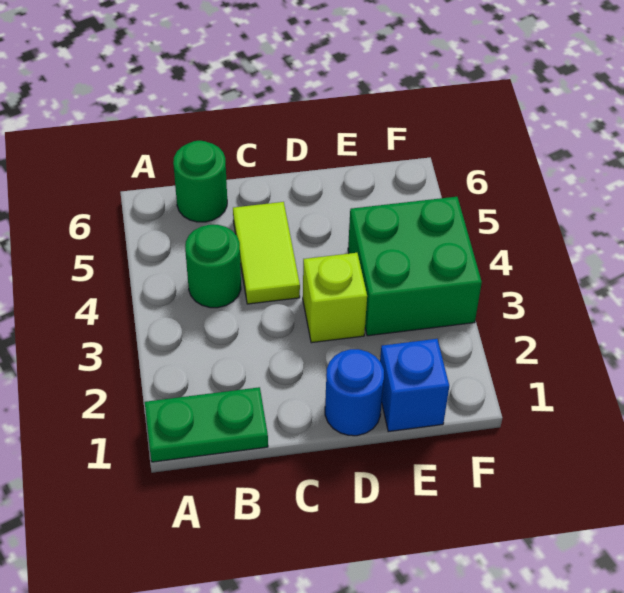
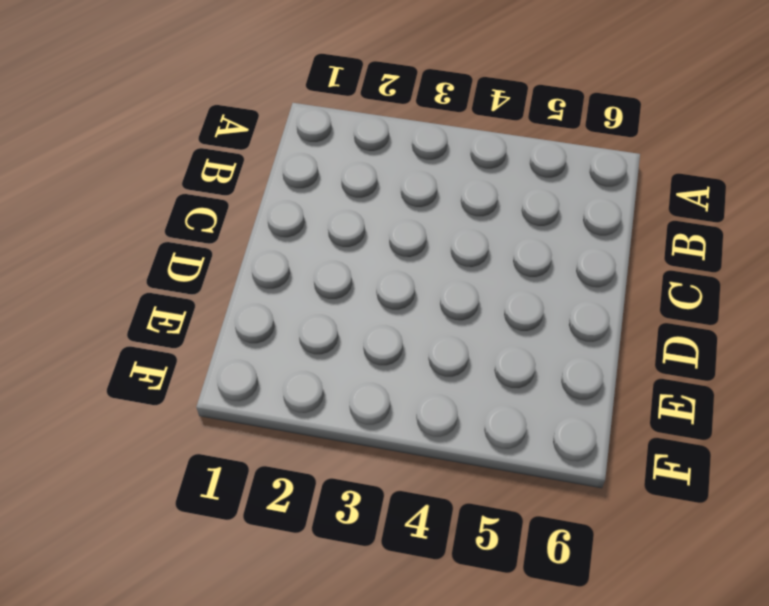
none -> green 1x2 plate [145,387,268,462]
none -> green 1x1 round brick [185,225,241,308]

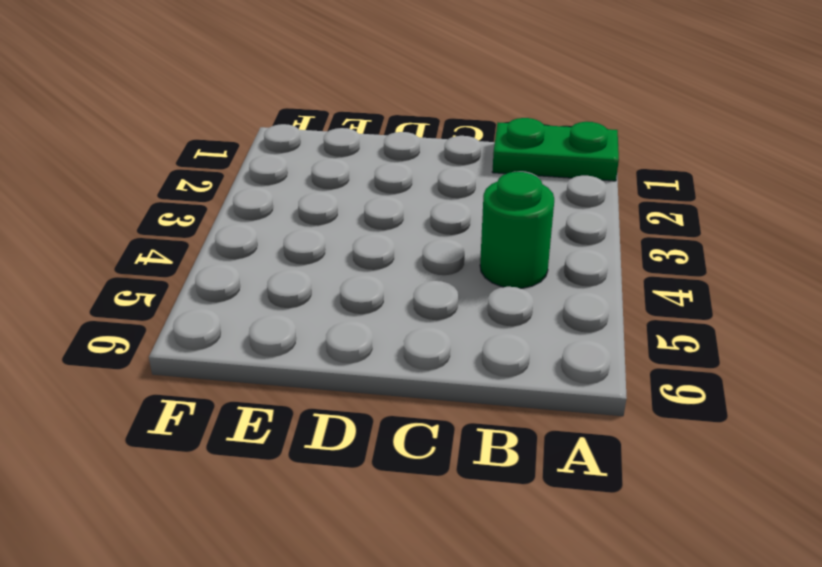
none -> green 1x1 round brick [173,141,227,222]
none -> lime 1x2 tile [233,202,300,304]

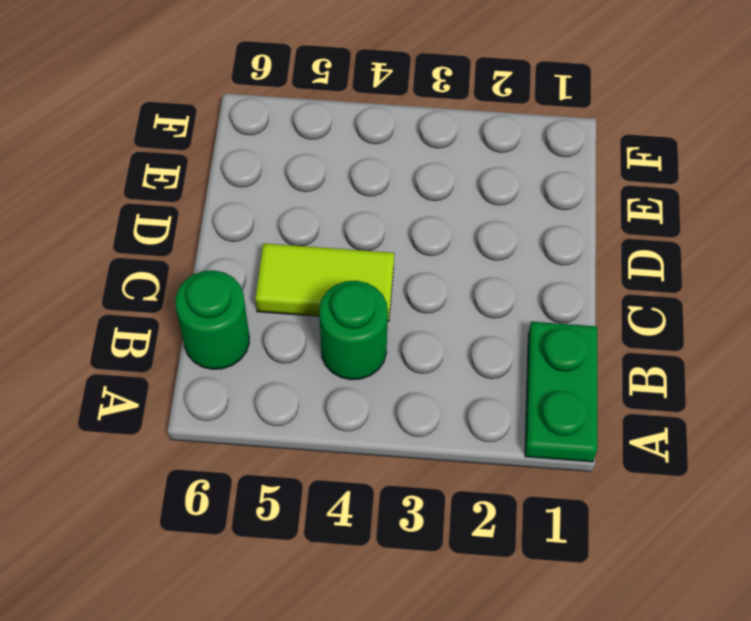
none -> blue 1x1 round brick [325,349,384,436]
none -> lime 1x1 brick [303,253,367,343]

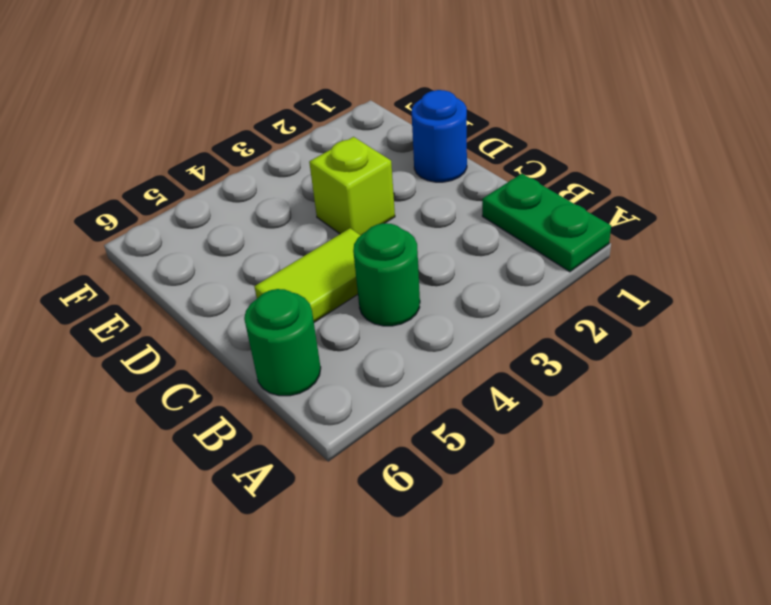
none -> blue 1x1 brick [380,339,449,432]
none -> green 2x2 brick [348,197,482,336]

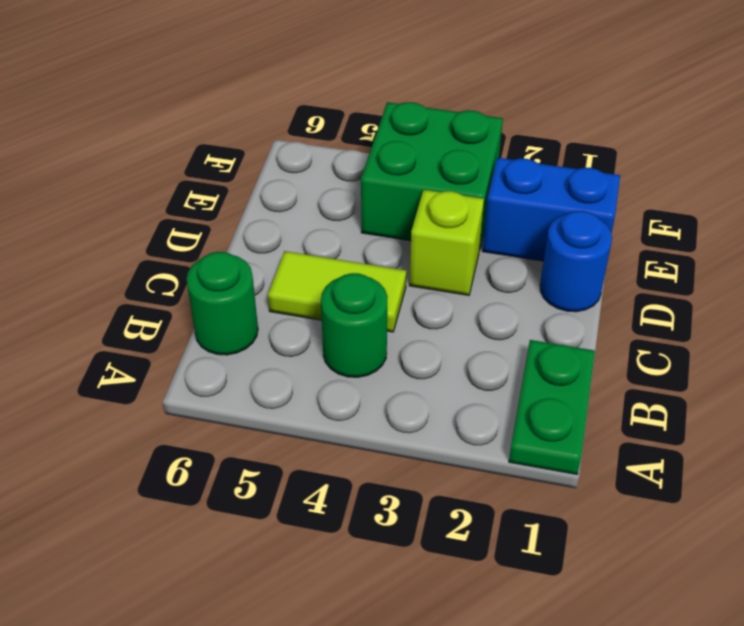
blue 1x2 brick [483,158,620,261] -> blue 1x1 brick [380,339,449,432]

